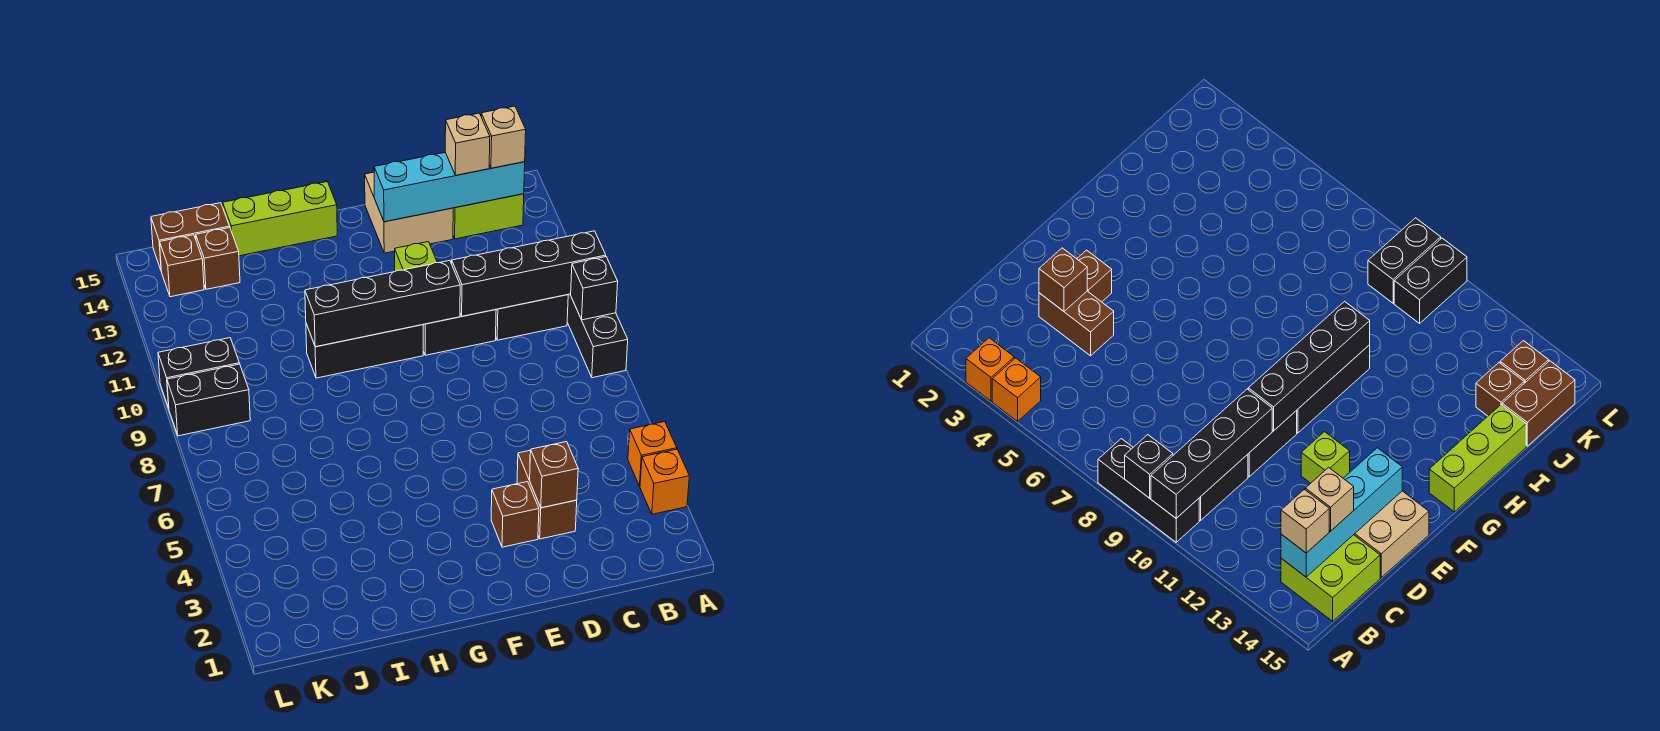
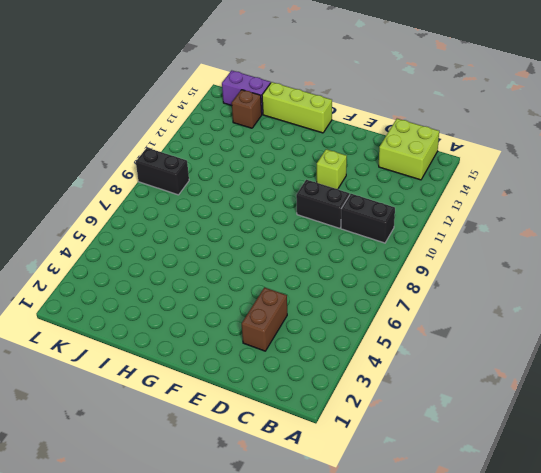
purple 1x2 brick [222,71,271,114] -> brown 1x2 brick [151,203,230,270]
none -> orange 1x1 brick [640,449,689,514]
none -> orange 1x1 brick [628,422,677,486]
none -> black 1x3 brick [567,294,628,378]

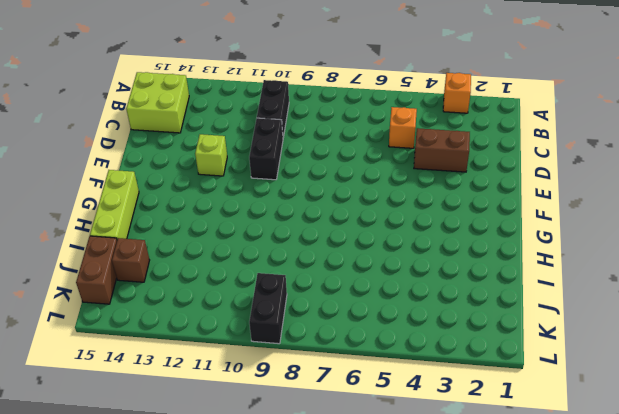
orange 1x1 brick [389,107,417,148] -> orange 1x1 brick moved to [628,422,677,486]
none -> black 1x3 brick [567,294,628,378]
none -> tan 2x2 brick [365,172,453,253]
none -> brown 1x1 brick [491,482,539,547]

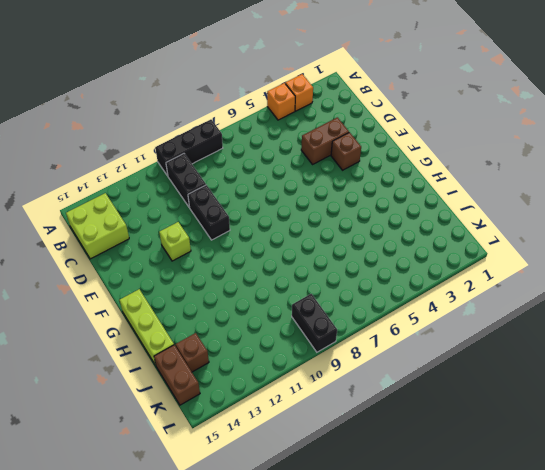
none -> tan 2x2 brick [365,172,453,253]
none -> black 1x3 brick [306,324,423,378]
none -> black 1x2 brick [158,338,239,408]

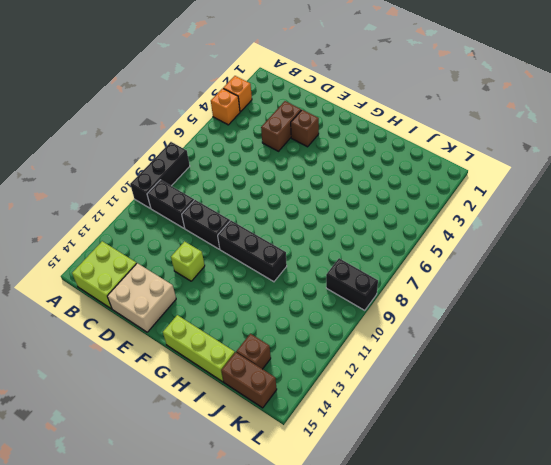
none -> black 1x2 brick [158,338,239,408]
none -> brown 1x1 brick [160,235,204,297]
none -> black 1x1 brick [571,257,618,320]

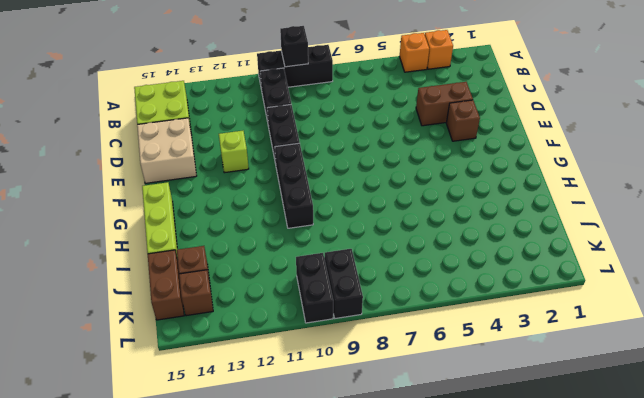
none -> black 1x4 brick [452,231,606,316]
none -> cyan 1x4 brick [374,152,525,222]
none -> brown 1x1 brick [530,442,578,508]

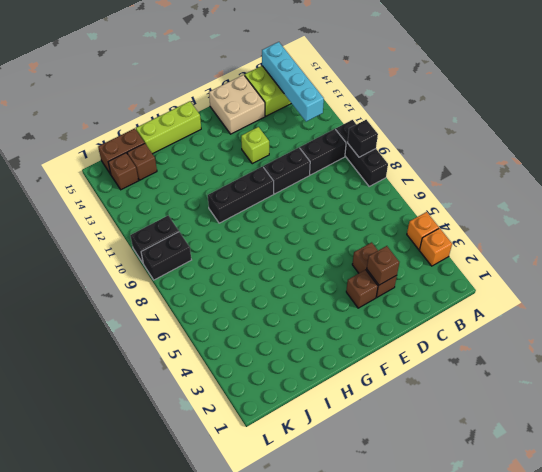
cyan 1x4 brick [262,42,324,122] -> cyan 1x4 brick turned to [374,152,525,222]
none -> black 1x4 brick [452,231,606,316]
none -> black 1x4 brick [305,261,460,347]
none -> tan 1x1 brick [481,106,526,168]

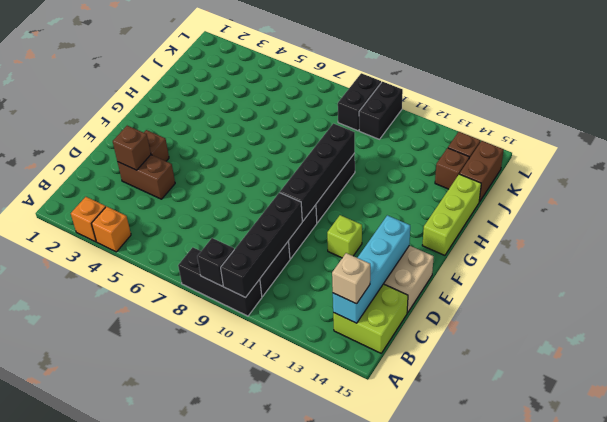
none -> tan 1x1 brick [445,113,490,175]

